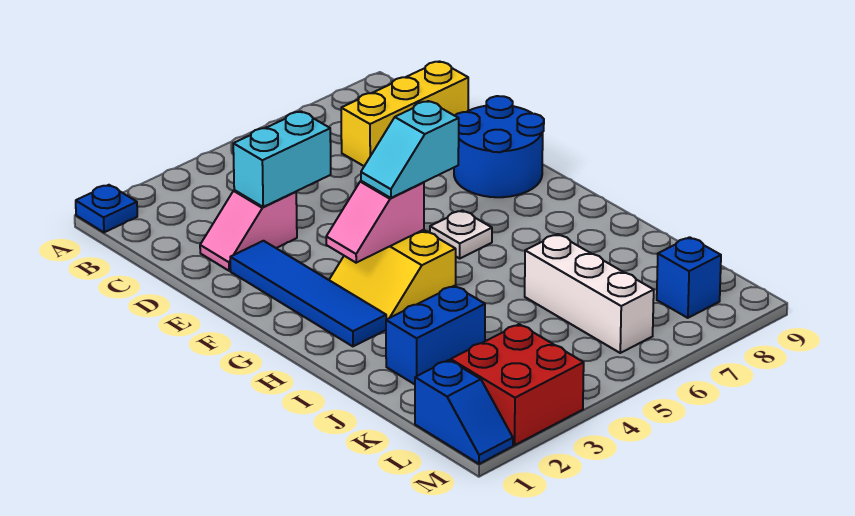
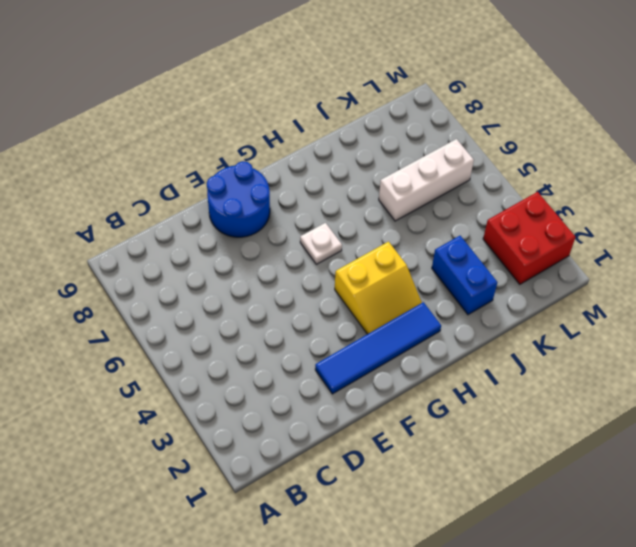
none -> blue 1x1 plate [76,185,137,232]
none -> yellow 1x3 brick [341,61,468,166]
none -> pink 1x2 slope [200,190,297,271]

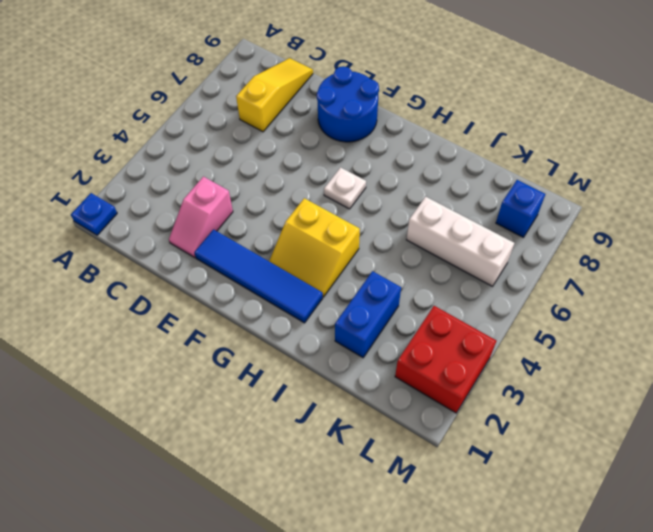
yellow 1x3 slope [236,58,313,132] -> yellow 1x3 brick [341,61,468,166]
none -> blue 1x2 slope [415,360,513,464]
none -> cyan 1x2 brick [233,111,331,207]
none -> pink 1x2 slope [326,181,424,263]

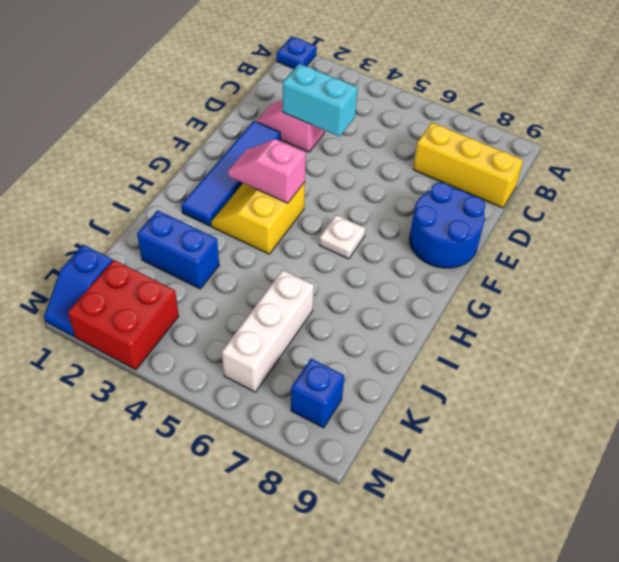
none -> cyan 1x2 slope [361,101,459,198]

